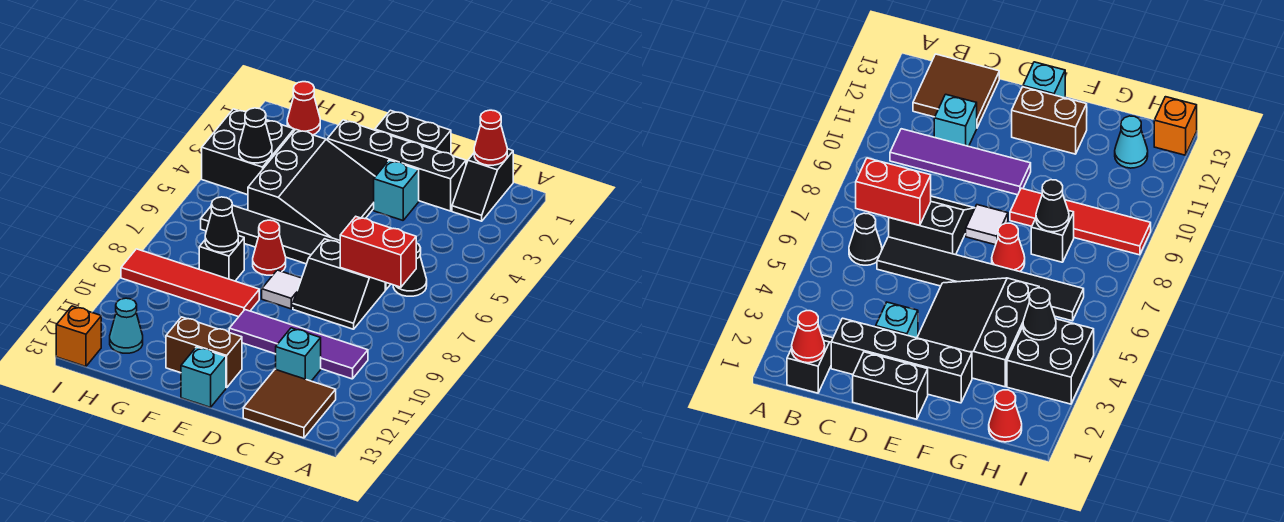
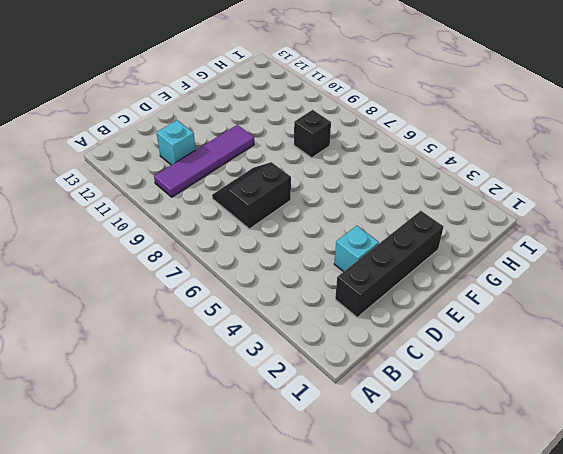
none -> black 1x2 slope [452,149,513,221]
none -> black 1x1 cone [393,243,427,296]
none -> brown 2x2 tile [243,369,336,438]

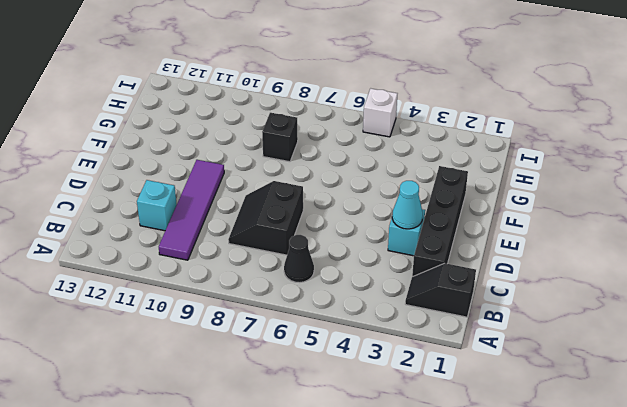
cyan 1x1 cone [392,181,423,229] -> cyan 1x1 cone moved to [110,298,143,353]
white 1x1 brick [363,89,397,137] -> none
none -> brown 2x2 tile [243,369,336,438]
none -> black 1x6 tile [201,205,391,290]
none -> black 1x2 brick [375,110,451,154]

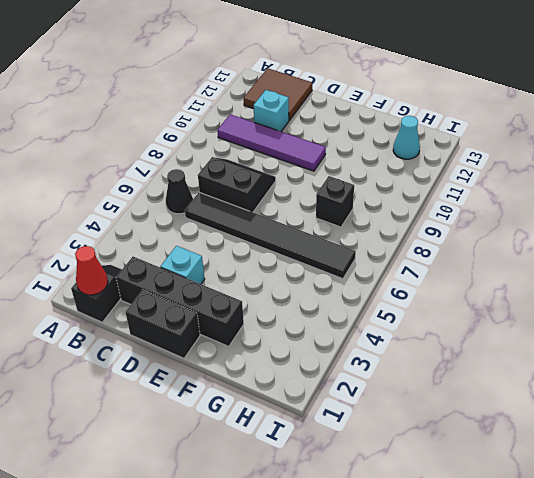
none -> black 3x3 slope [248,129,375,240]
none -> white 1x1 tile [262,270,302,309]
none -> brown 1x2 brick [166,317,242,388]

